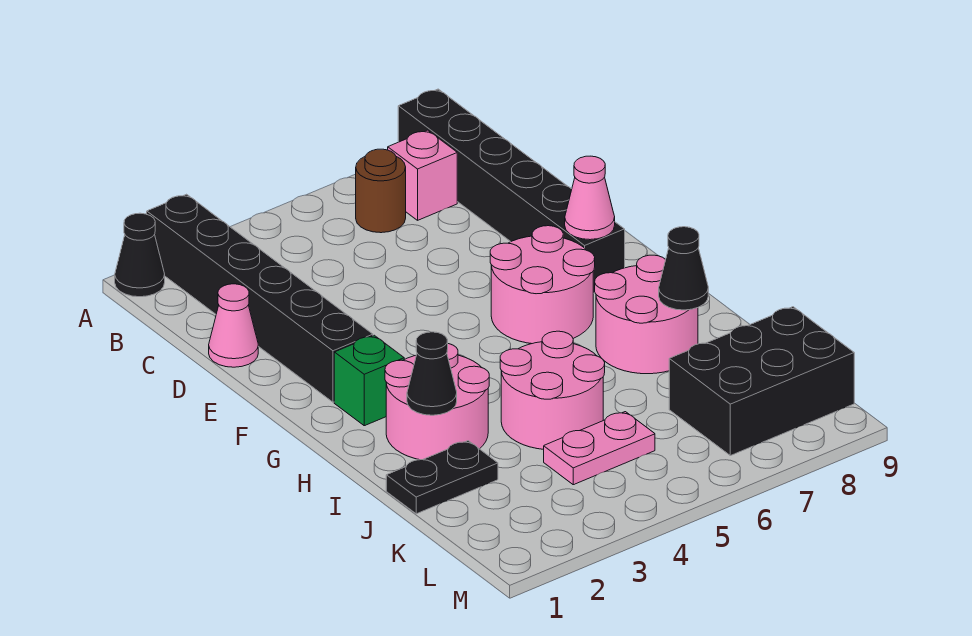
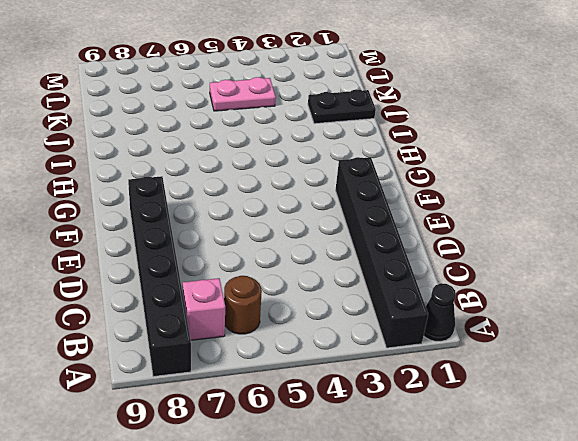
none -> pink 1x1 cone [209,284,258,367]
none -> pink 2x2 round brick [490,226,595,344]
none -> green 1x1 brick [334,335,404,426]

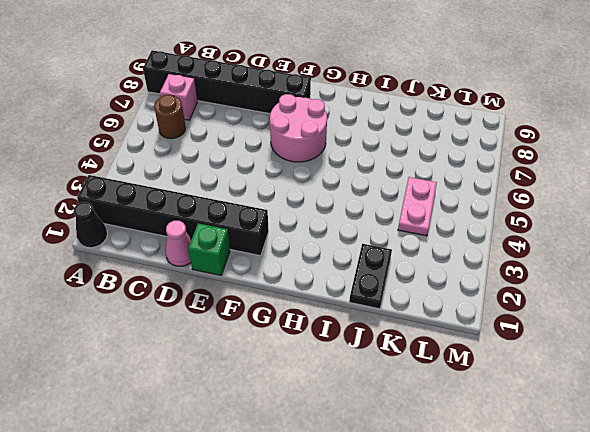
green 1x1 brick [188,223,230,275] -> green 1x1 brick moved to [334,335,404,426]
none -> pink 2x2 round brick [385,344,489,460]
none -> pink 2x2 round brick [595,255,698,374]
none -> pink 2x2 round brick [500,331,605,449]

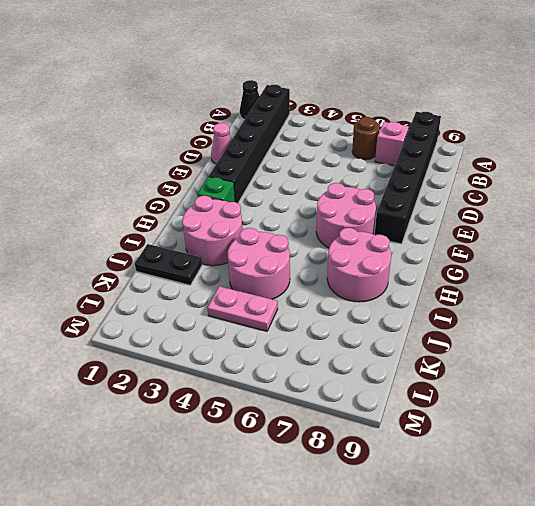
none -> black 2x3 brick [669,307,854,456]
none -> pink 1x1 cone [565,156,615,240]
none -> black 1x1 cone [407,332,457,415]

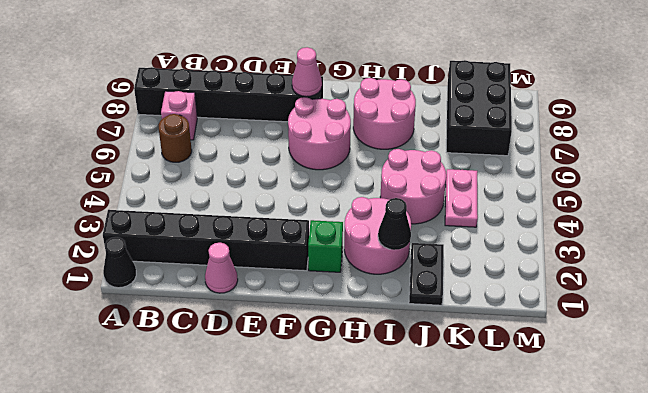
none -> black 1x1 cone [659,227,708,310]

